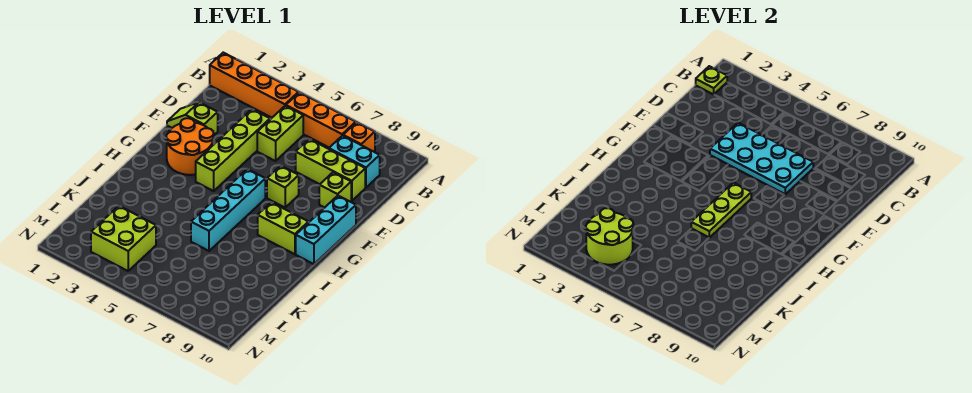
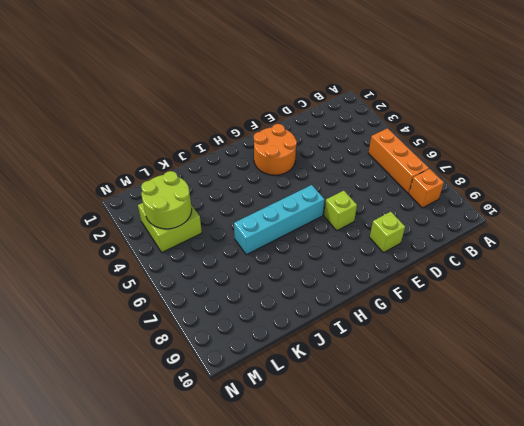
none -> orange 1x4 brick [210,53,299,118]
none -> lime 1x2 brick [257,106,303,161]
none -> cyan 1x2 brick [329,135,380,187]

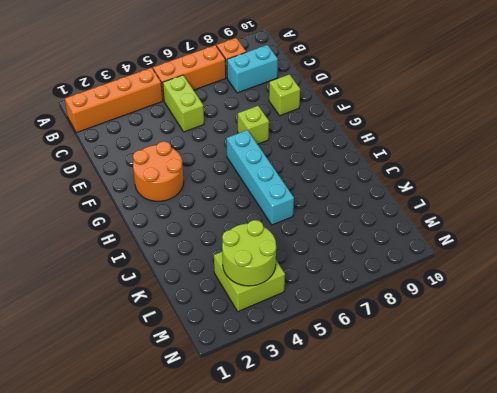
none -> lime 1x4 brick [196,109,270,191]
none -> lime 1x3 brick [296,139,365,201]
none -> lime 1x2 slope [167,102,218,135]

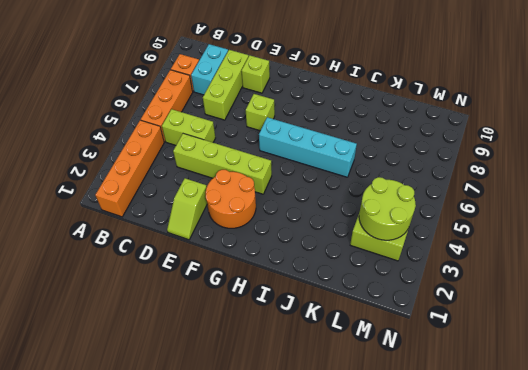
none -> cyan 1x3 brick [296,196,356,264]
none -> lime 1x2 brick [258,202,308,254]
none -> lime 1x1 plate [696,66,727,95]

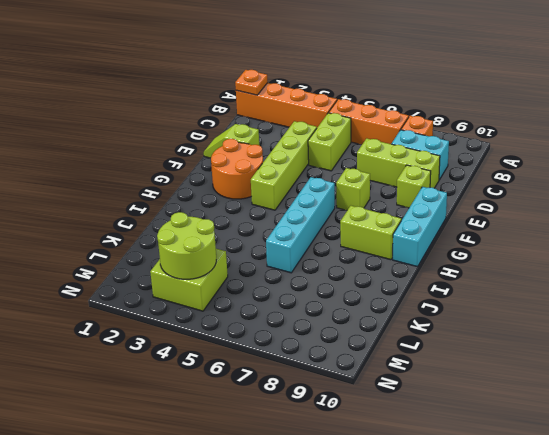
orange 1x1 plate [235,70,268,95] -> lime 1x1 plate [696,66,727,95]
none -> cyan 2x4 plate [710,123,813,194]
none -> lime 1x3 plate [691,183,751,238]

